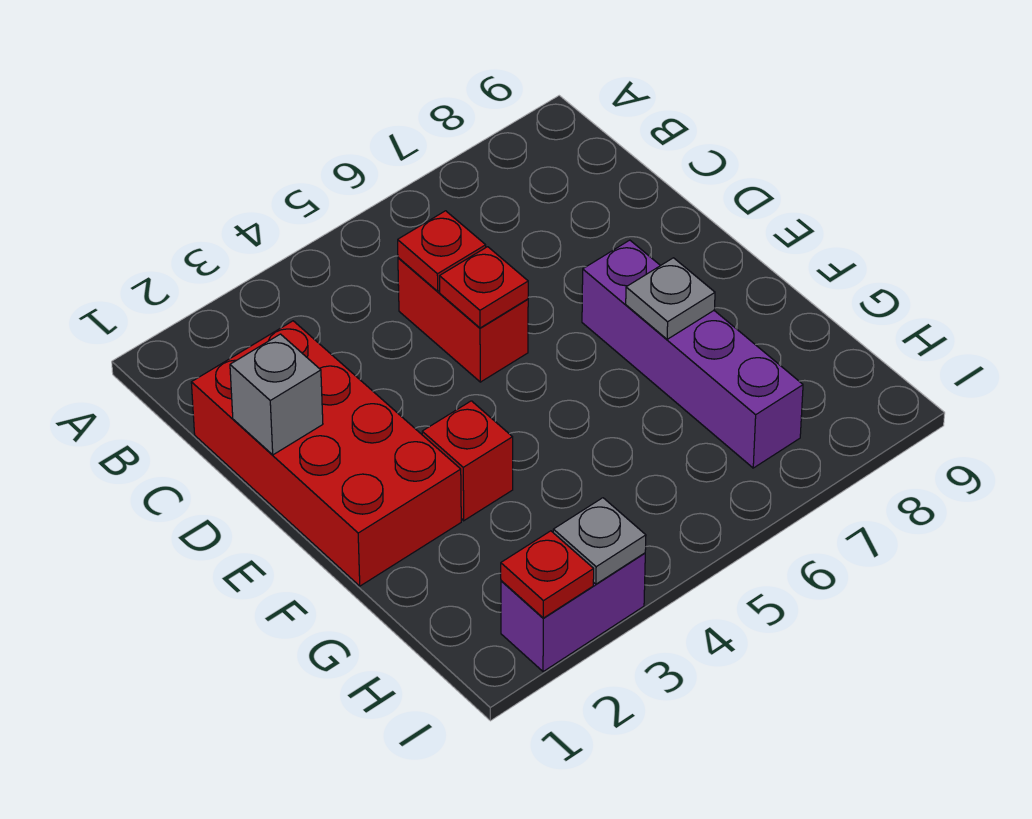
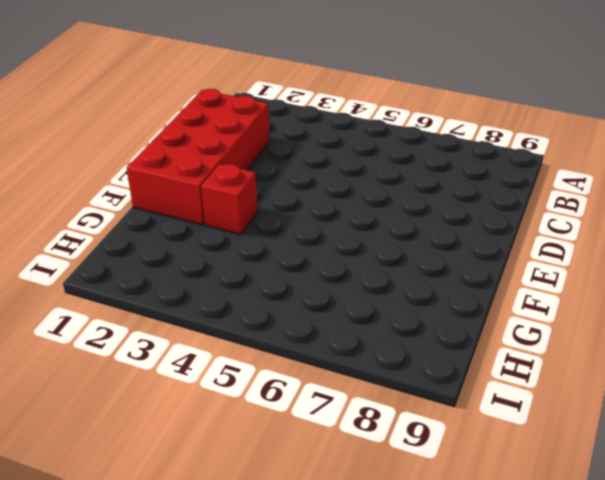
none -> red 1x2 brick [398,258,528,382]
none -> purple 1x4 brick [582,240,803,468]

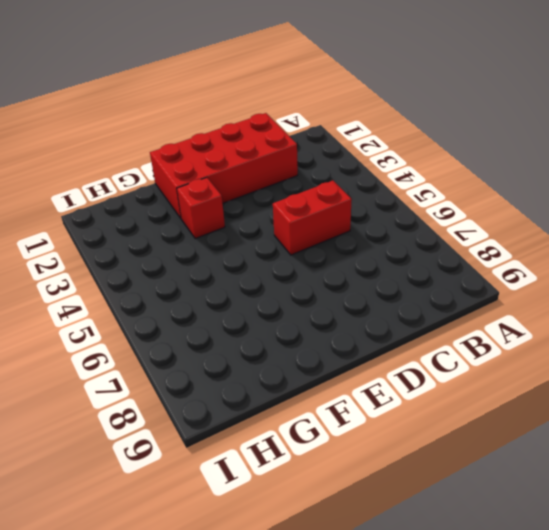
none -> purple 1x4 brick [582,240,803,468]
none -> purple 1x2 brick [501,553,645,672]

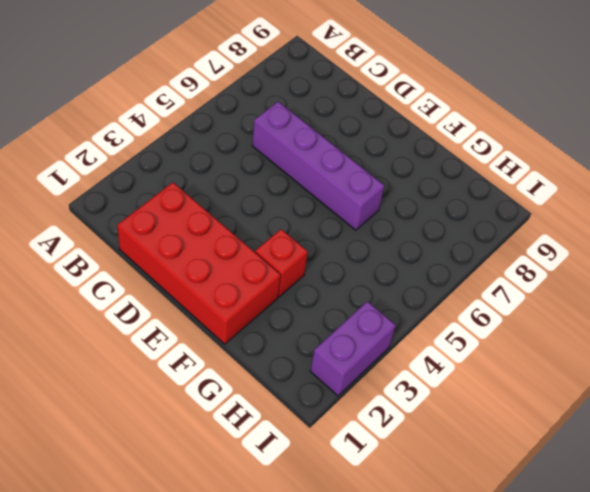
purple 1x4 brick [252,102,384,230] -> purple 1x4 brick moved to [582,240,803,468]
none -> red 1x2 brick [398,258,528,382]
none -> red 1x1 plate [398,211,486,291]

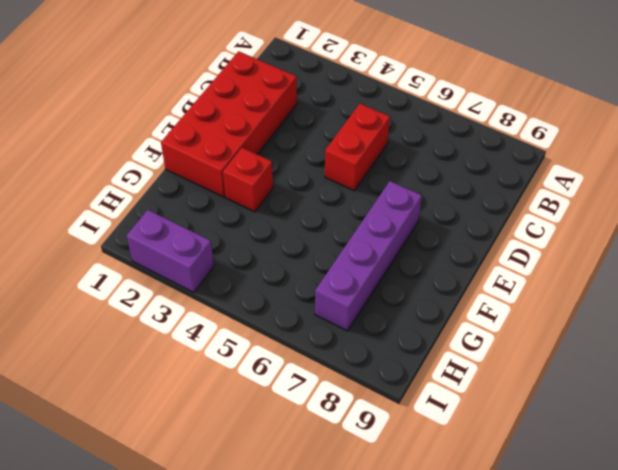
none -> red 1x1 plate [398,211,486,291]
none -> grey 1x1 brick [230,334,323,455]

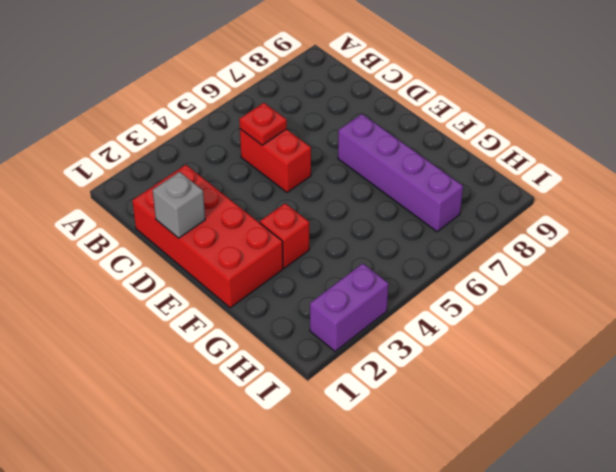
none -> red 1x1 plate [440,247,528,328]
none -> grey 1x1 plate [626,258,715,339]

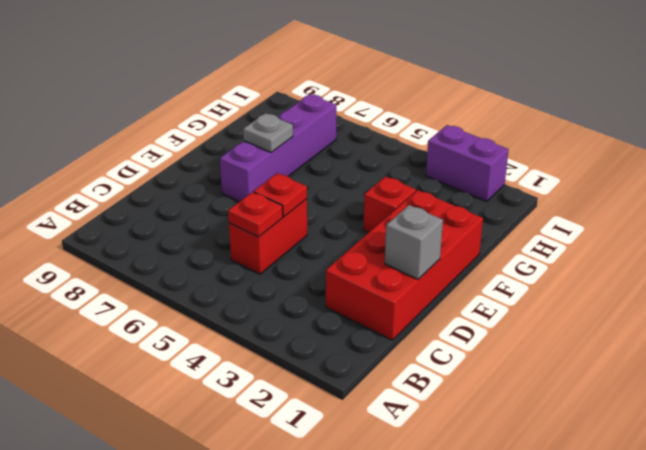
none -> red 1x1 plate [501,531,594,618]
none -> grey 1x1 plate [553,498,646,584]

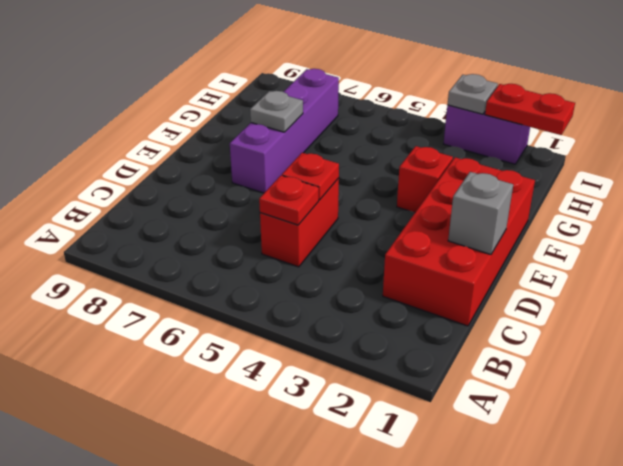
red 1x2 plate [485,84,575,135] -> red 1x1 plate [501,531,594,618]

